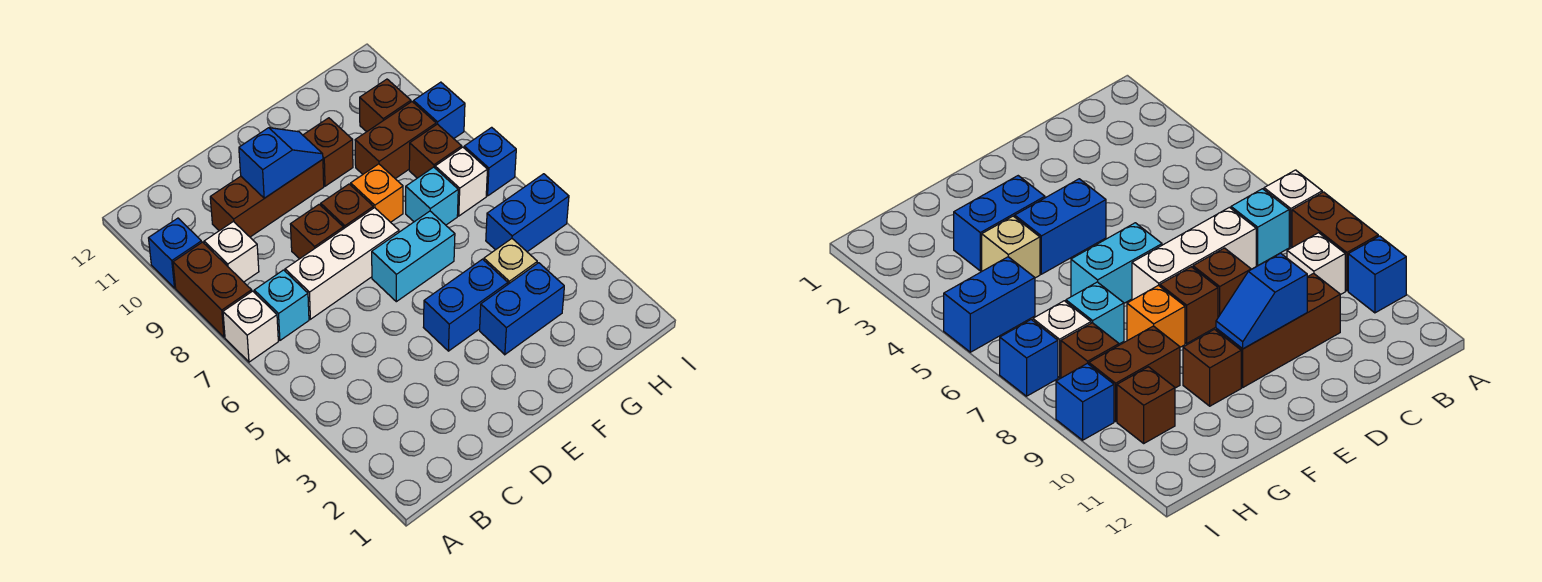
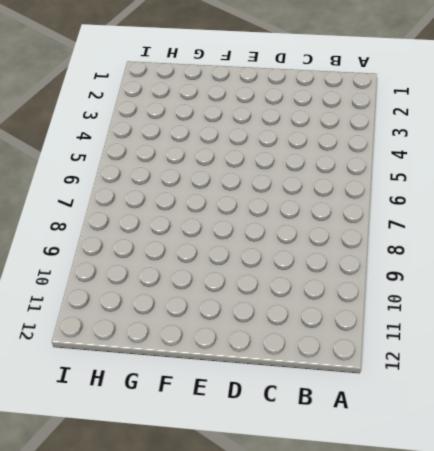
none -> white 1x1 brick [223,291,278,362]
none -> brown 1x2 brick [173,242,252,337]
none -> blue 1x1 brick [149,218,202,288]

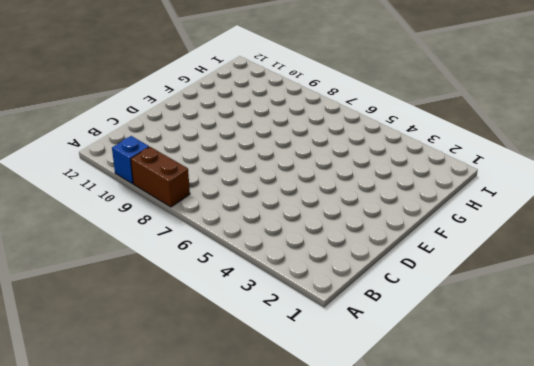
none -> white 1x1 brick [223,291,278,362]
none -> cyan 1x1 brick [254,270,309,340]
none -> white 1x1 brick [204,222,259,282]

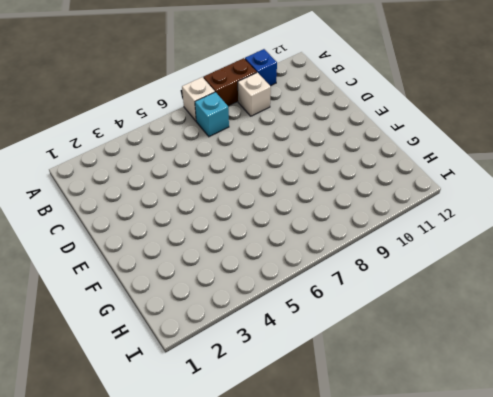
none -> white 1x3 brick [285,208,399,319]
none -> brown 1x3 brick [210,159,324,237]
none -> brown 1x1 brick [290,204,343,259]

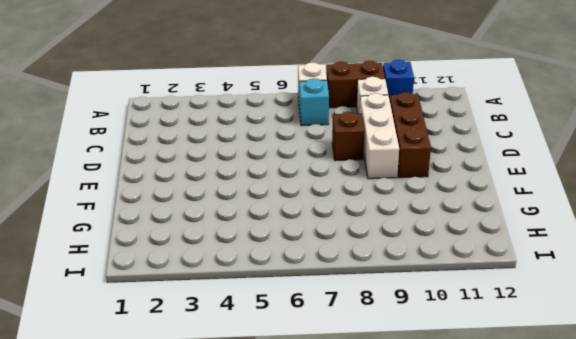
white 1x3 brick [360,93,399,179] -> white 1x3 brick moved to [285,208,399,319]
none -> blue 1x2 brick [423,259,508,351]
none -> cyan 1x2 brick [372,211,455,302]
none -> brown 1x1 brick [321,184,373,229]

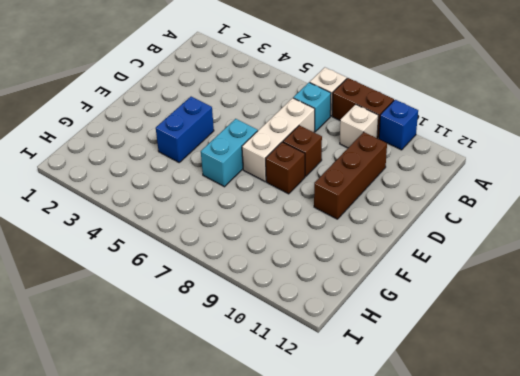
none -> blue 1x2 brick [480,263,564,355]
none -> orange 1x1 brick [351,164,403,222]
none -> brown 1x1 brick [303,118,353,186]

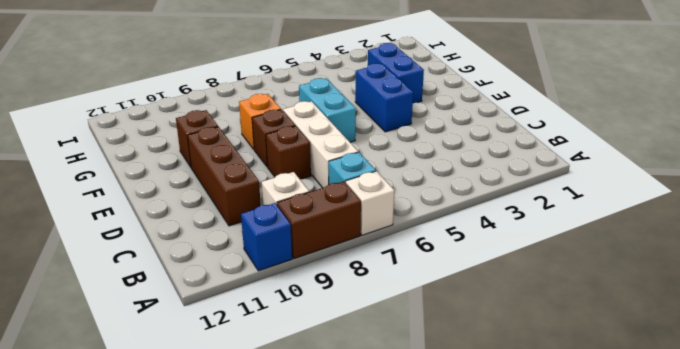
none -> tan 1x1 brick [484,239,537,284]
none -> cyan 1x1 brick [406,167,458,225]
none -> brown 1x2 brick [355,102,436,179]

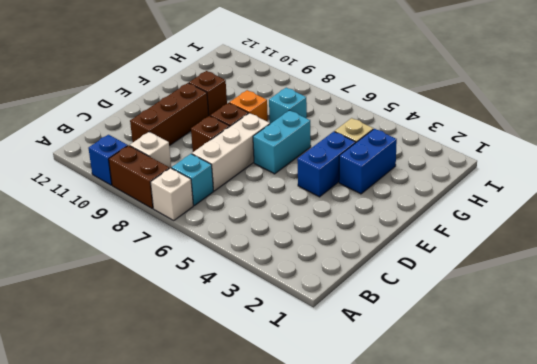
none -> brown 1x2 brick [355,102,436,179]
none -> blue 1x2 brick [486,174,569,252]
none -> white 1x1 brick [435,147,487,216]

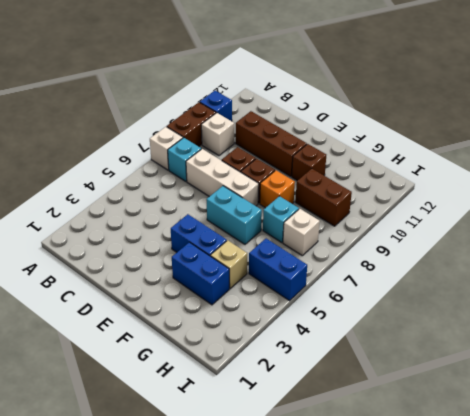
none -> brown 1x1 brick [409,124,462,178]
none -> brown 1x1 brick [360,79,411,132]
none -> blue 1x1 brick [464,127,516,196]

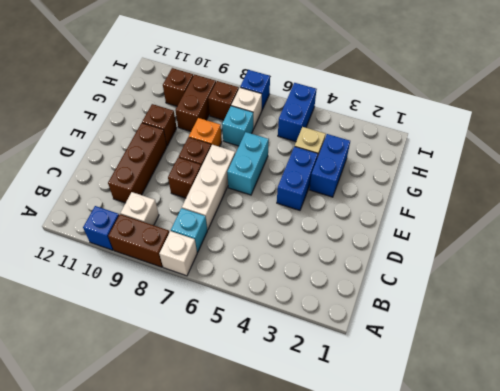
none -> blue 1x1 brick [413,82,465,139]
none -> blue 1x2 slope [239,128,323,198]

